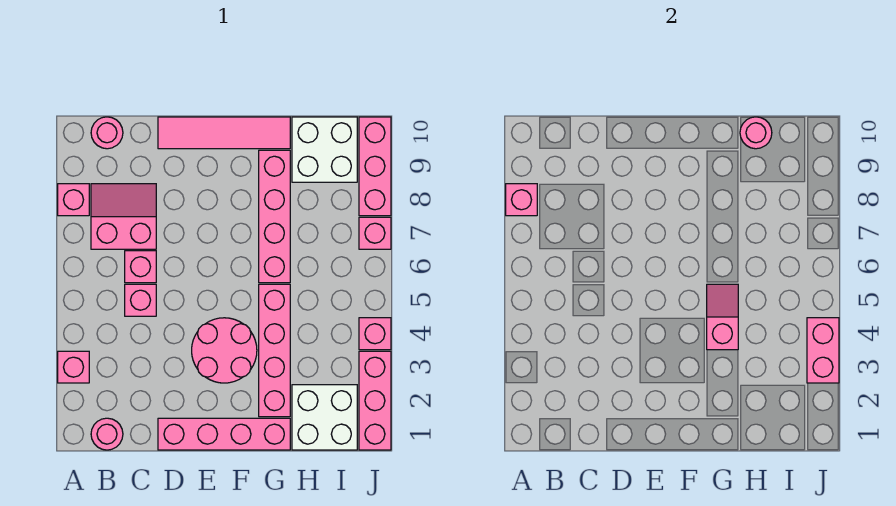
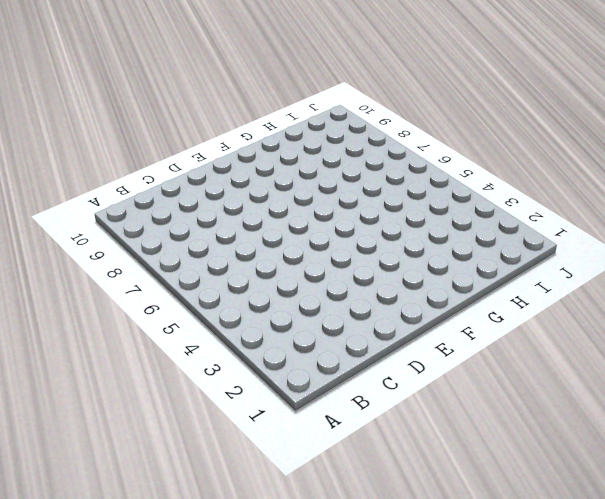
none -> pink 1x1 brick [58,351,89,383]
none -> pink 1x1 brick [58,184,89,216]
none -> pink 1x1 round brick [91,418,123,450]

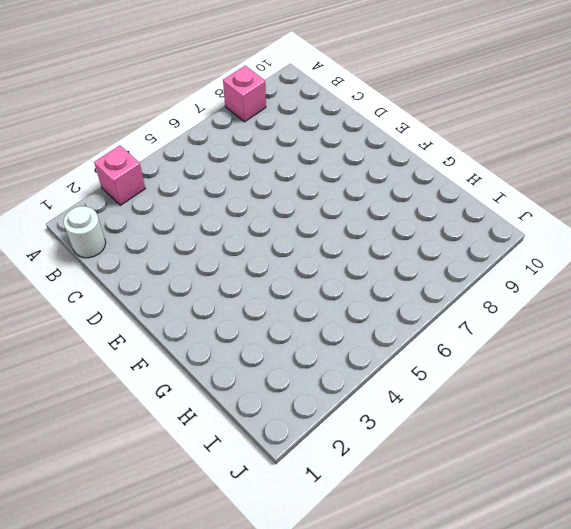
white 1x1 round brick [63,206,106,258] -> pink 1x1 round brick [91,418,123,450]
none -> pink 2x2 slope [91,184,156,249]
none -> pink 1x1 round brick [91,117,123,149]
none -> pink 1x1 brick [125,284,156,316]

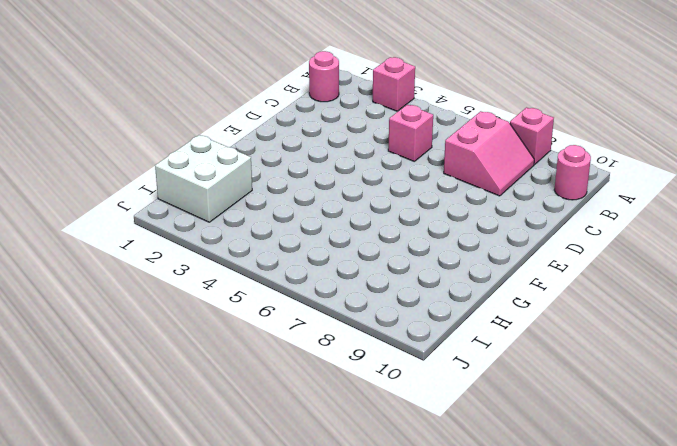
none -> pink 1x1 brick [125,251,156,283]
none -> pink 1x4 brick [158,418,290,450]
none -> pink 1x4 tile [158,117,290,149]

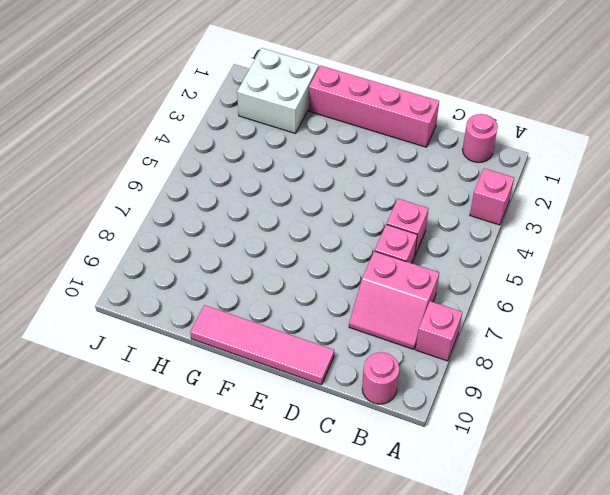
none -> pink 2x2 round brick [192,318,257,383]
none -> pink 1x4 brick [259,284,290,417]
none -> pink 1x4 brick [259,150,290,283]

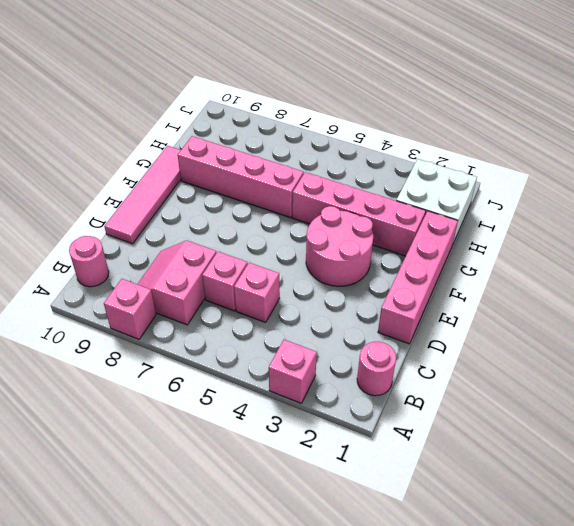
none -> white 2x2 brick [292,117,357,182]
none -> pink 1x3 brick [359,351,391,450]
none -> pink 1x1 brick [359,318,391,350]

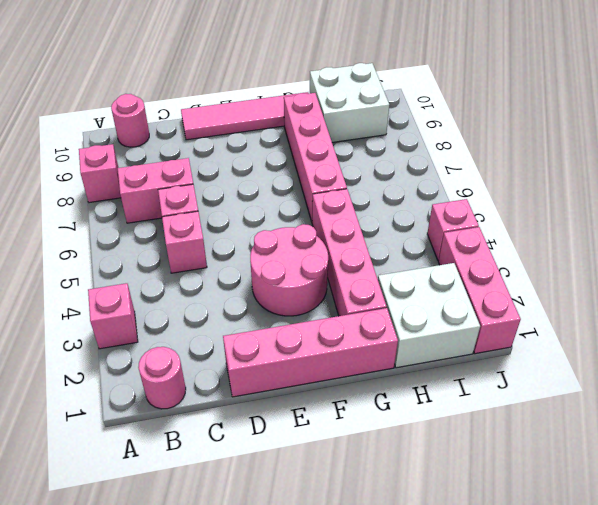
none -> pink 1x1 brick [359,217,391,249]
none -> pink 1x3 brick [359,117,391,216]
none -> pink 1x1 brick [506,184,537,216]

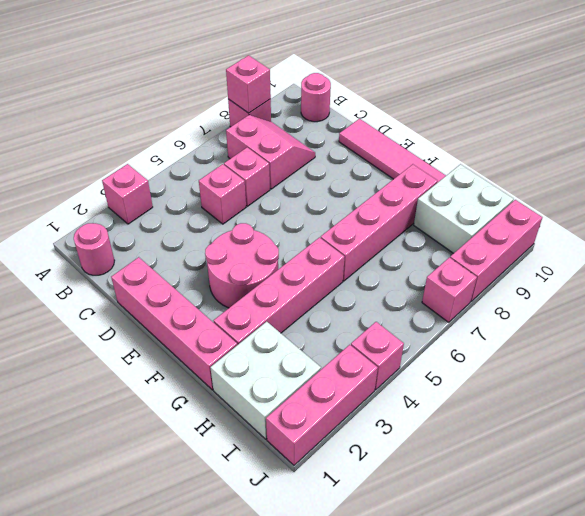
none -> pink 1x2 slope [707,284,738,350]
none -> pink 1x1 round brick [740,117,772,149]
none -> pink 1x2 brick [807,318,839,383]

